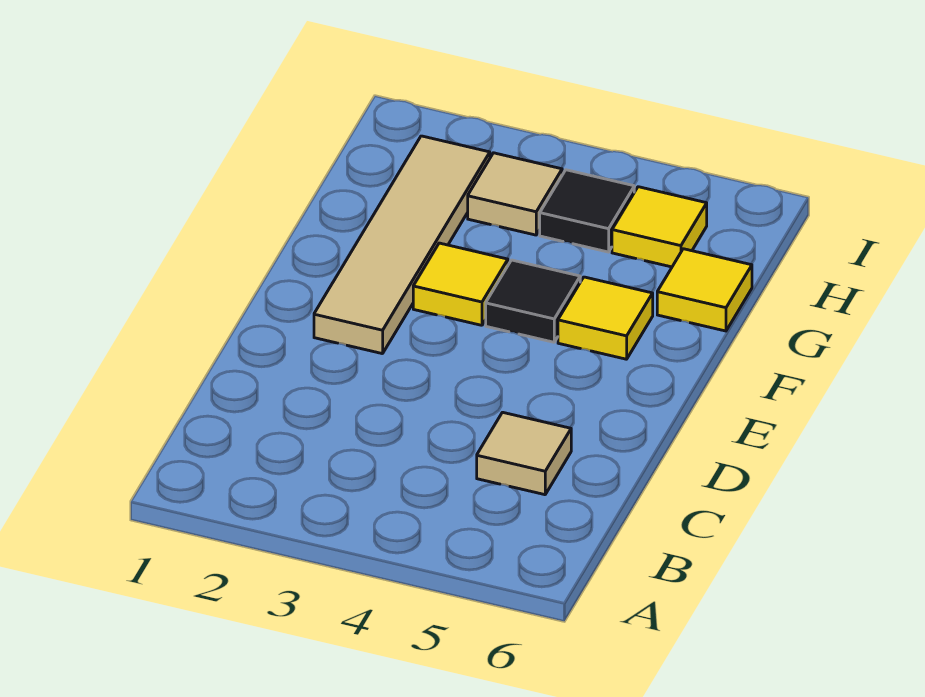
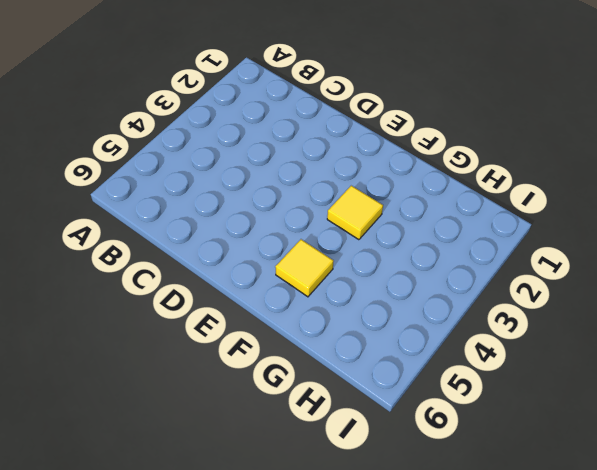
none -> tan 1x1 tile [477,412,571,495]
none -> tan 1x4 tile [314,136,490,354]

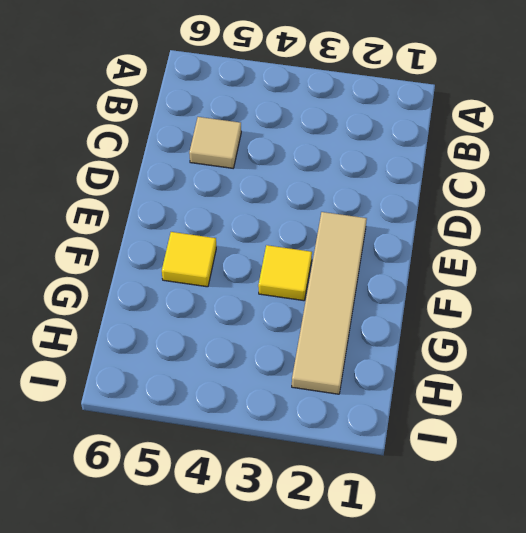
none -> black 1x1 tile [486,260,580,342]
none -> yellow 1x1 tile [657,249,752,331]

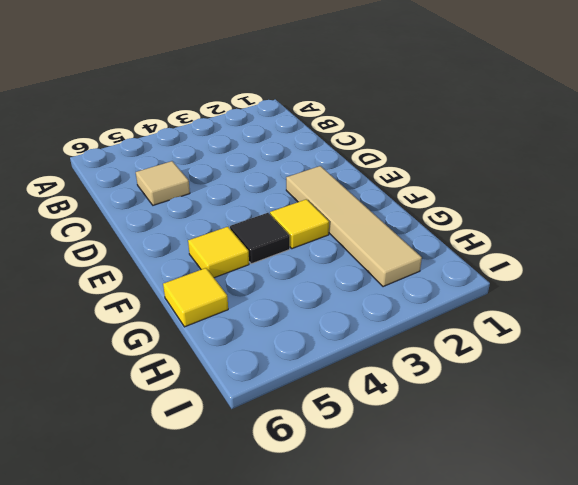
none -> tan 1x1 tile [468,153,562,235]
none -> black 1x1 tile [540,170,634,252]

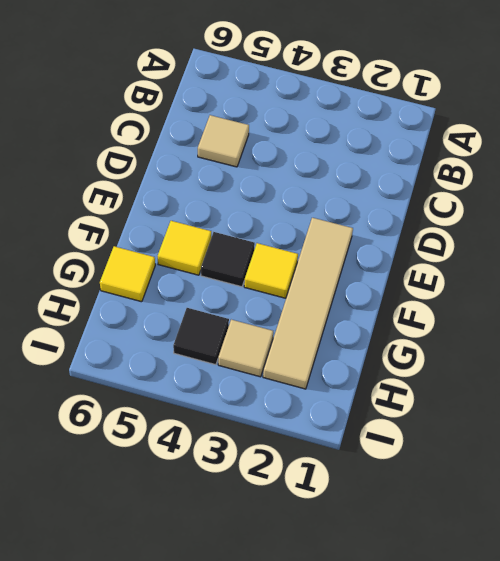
none -> yellow 1x1 tile [612,187,707,267]

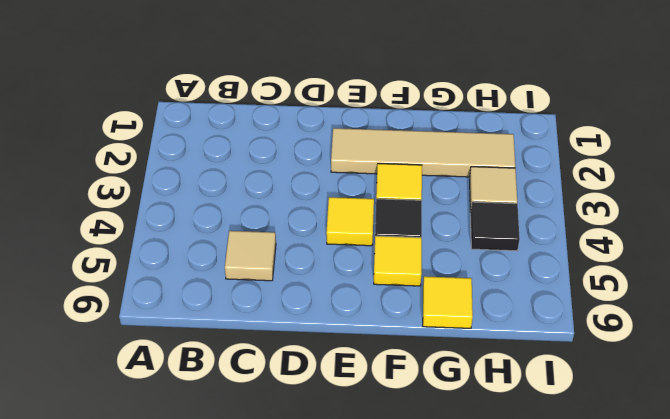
yellow 1x1 tile [326,197,374,246] -> yellow 1x1 tile moved to [612,187,707,267]

